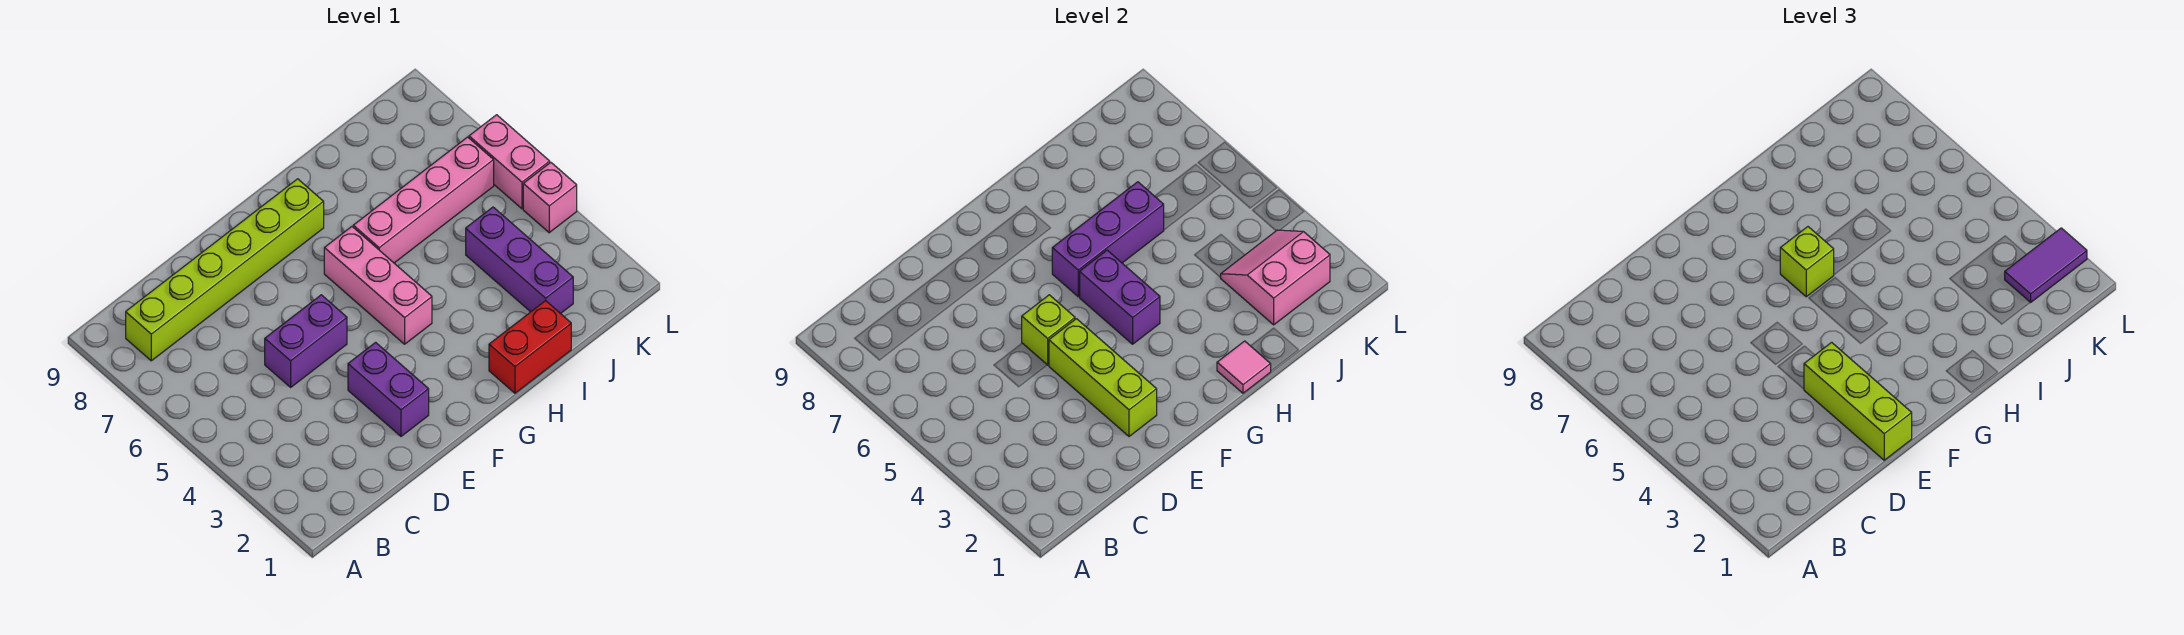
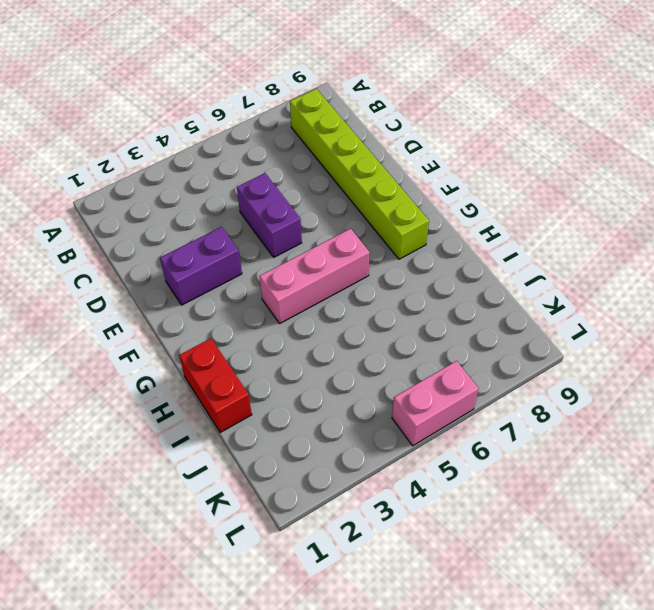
none -> pink 1x4 brick [353,137,494,263]
none -> purple 1x3 brick [466,207,573,314]
none -> pink 1x1 brick [523,162,577,233]

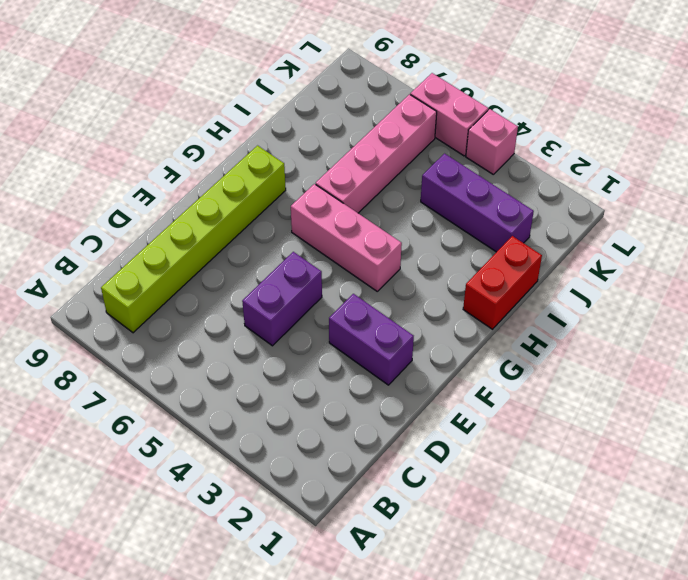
none -> lime 1x3 brick [1049,319,1157,436]
none -> lime 1x1 brick [1022,295,1075,365]
none -> purple 1x2 brick [1080,250,1160,344]

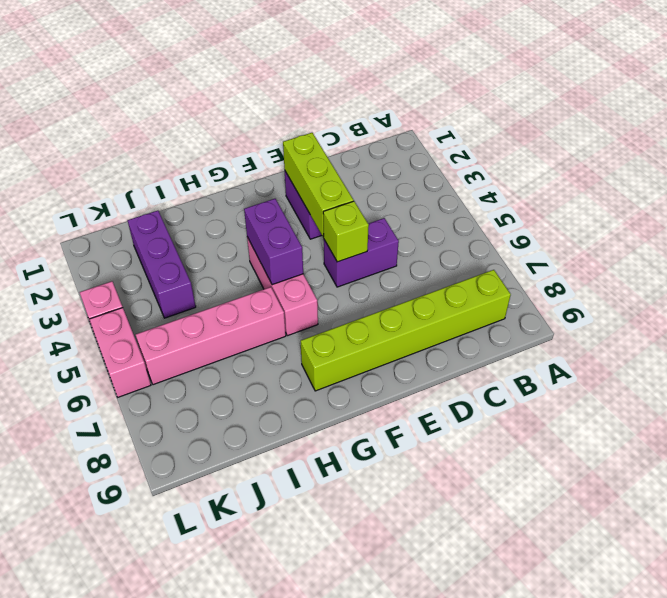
none -> red 1x2 brick [489,301,571,393]
none -> purple 1x3 brick [1052,182,1164,297]
none -> pink 1x1 tile [1217,341,1271,393]

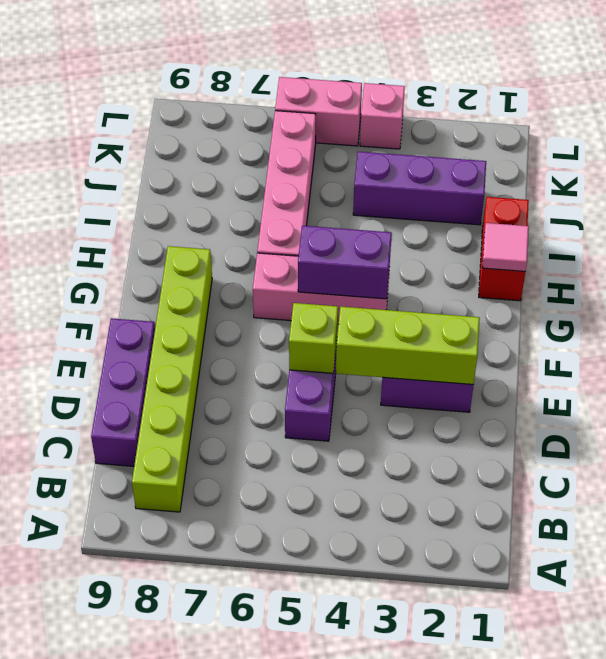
purple 1x3 brick [91,318,155,466] -> purple 1x3 brick moved to [1052,182,1164,297]
none -> pink 2x2 slope [1221,230,1330,325]
none -> lime 1x3 brick [1804,342,1912,460]
none -> lime 1x1 brick [1780,227,1834,297]

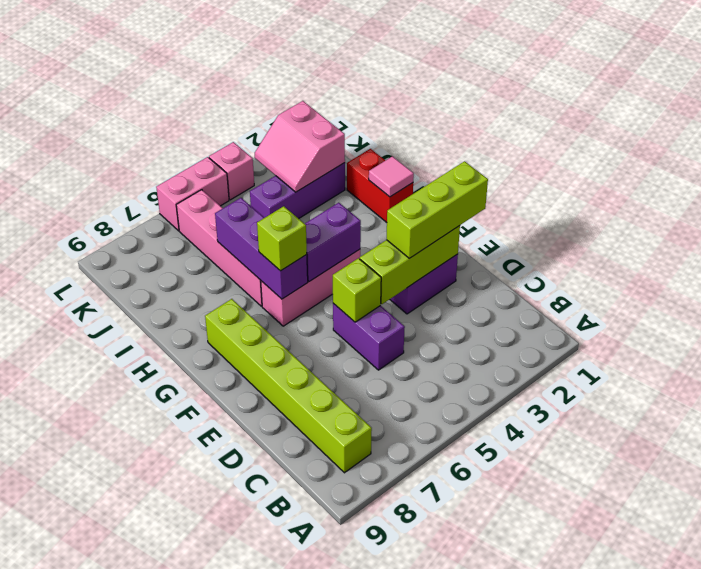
none -> purple 1x2 tile [2005,228,2087,302]

